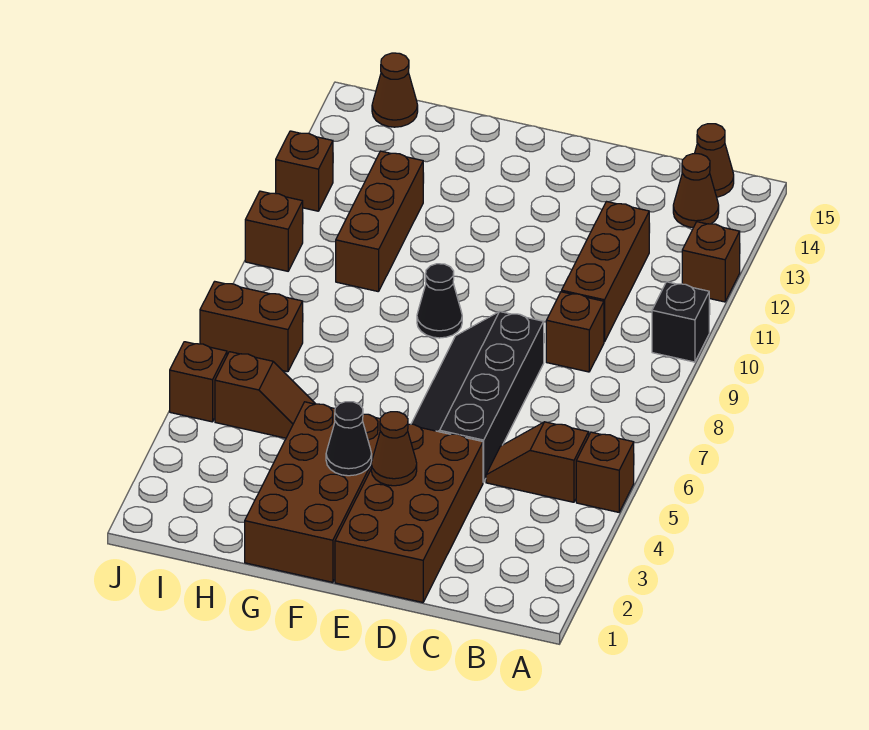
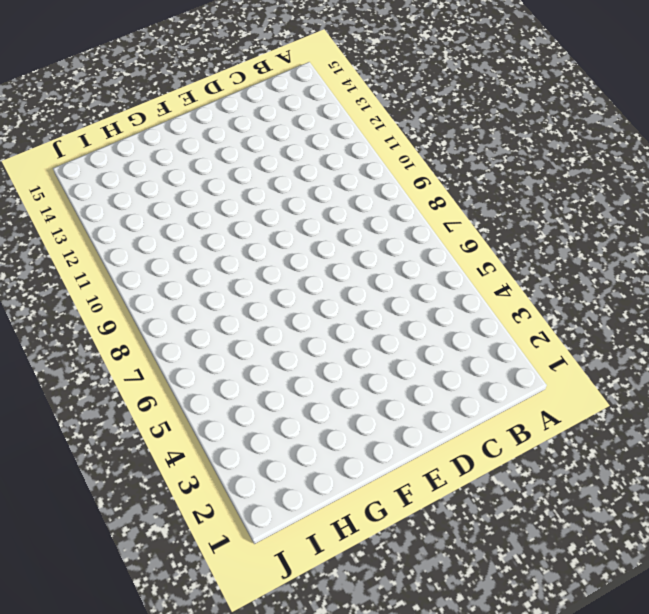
none -> brown 1x1 brick [576,432,634,512]
none -> black 1x1 brick [652,282,709,362]
none -> brown 1x1 brick [682,222,740,302]

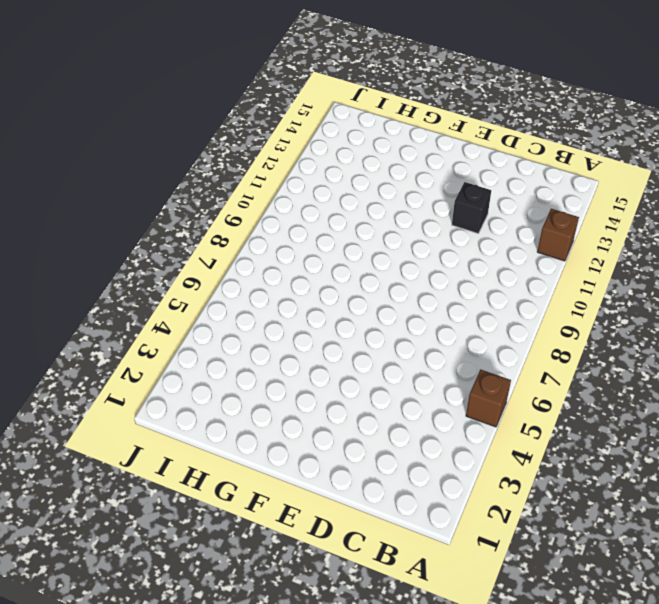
black 1x1 brick [452,182,491,233] -> black 1x1 brick moved to [652,282,709,362]
none -> brown 1x2 slope [486,422,589,502]
none -> brown 1x1 cone [673,154,719,228]
none -> brown 1x1 cone [694,124,734,197]

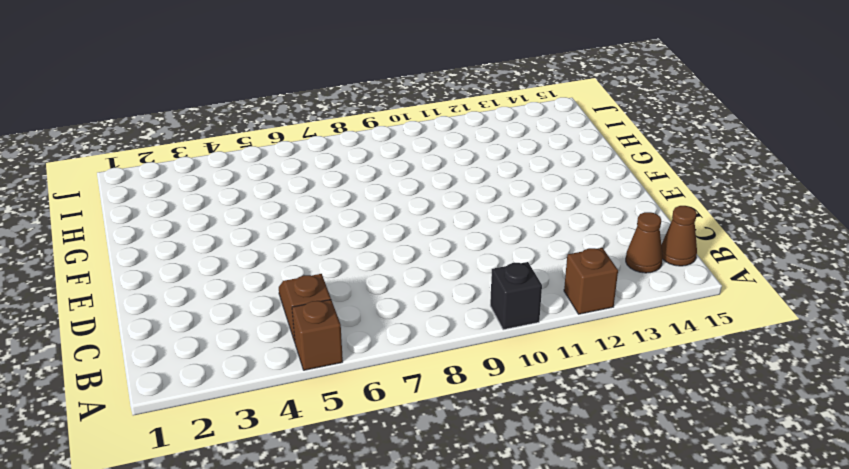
none -> brown 1x1 brick [546,292,604,372]
none -> brown 1x3 brick [562,202,649,342]
none -> brown 2x4 brick [335,424,483,603]

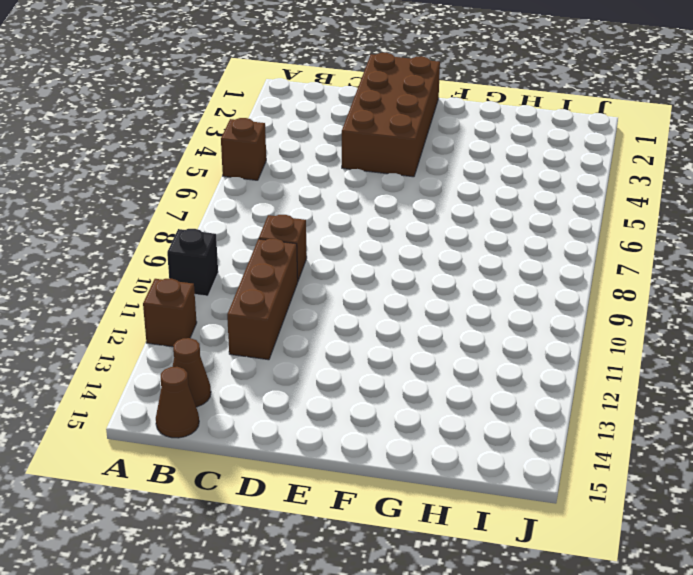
none -> brown 1x2 slope [486,422,589,502]
none -> black 2x4 slope [411,312,544,482]
none -> brown 2x4 brick [245,402,380,582]

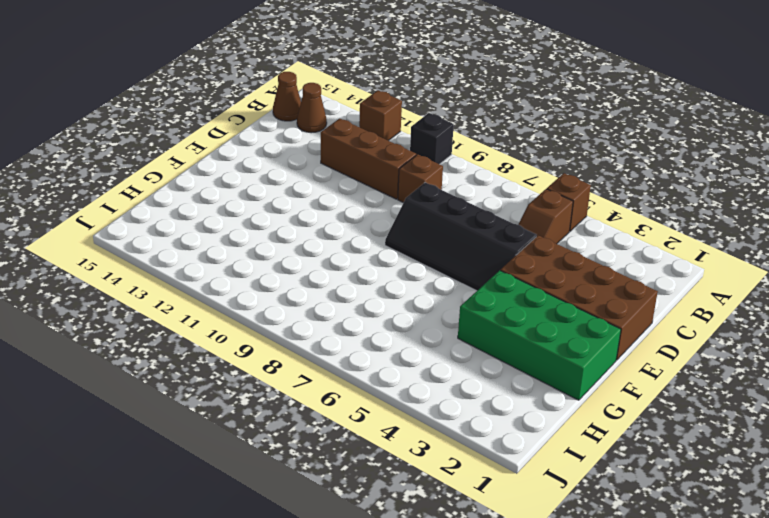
green 2x4 brick [458,270,621,400] -> brown 2x4 brick [245,402,380,582]
none -> black 1x1 cone [417,264,462,338]
none -> brown 1x2 slope [215,352,315,438]
none -> brown 1x3 brick [336,151,423,292]

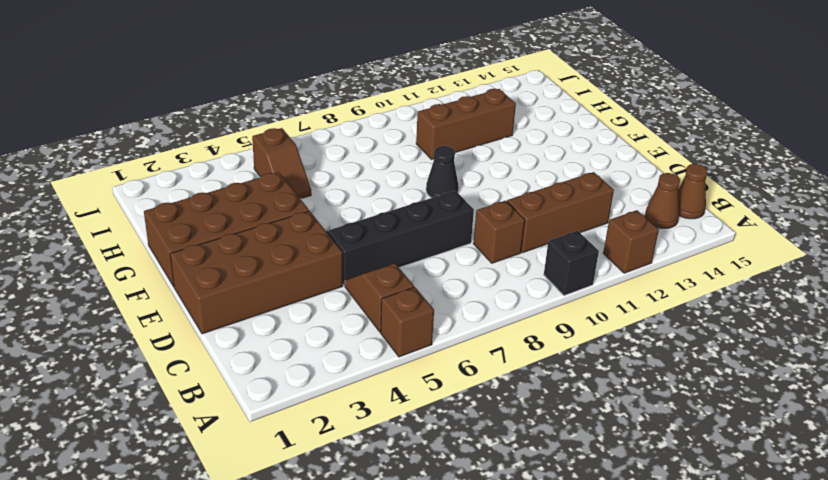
none -> brown 1x2 brick [200,281,303,372]
none -> brown 1x1 cone [372,53,418,127]
none -> brown 1x1 brick [170,342,227,422]

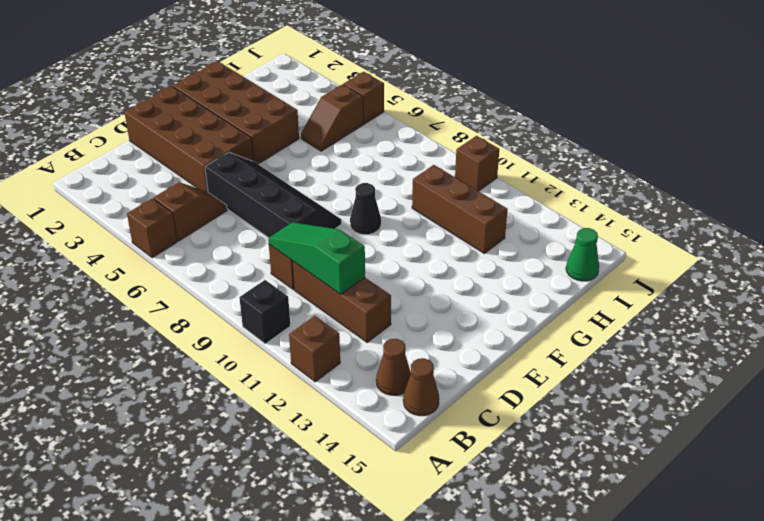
green 1x3 slope [268,222,365,294] -> none
green 1x1 cone [566,228,599,281] -> brown 1x1 cone [372,53,418,127]
none -> brown 1x2 brick [200,281,303,372]
none -> brown 1x1 brick [276,131,333,211]
none -> brown 1x1 cone [371,412,417,486]

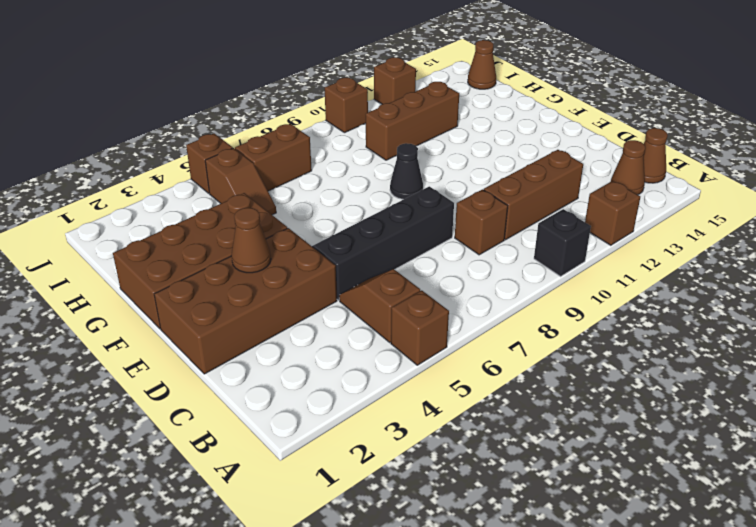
brown 1x2 brick [235,124,312,191] -> brown 1x2 brick turned to [200,281,303,372]
none -> black 1x1 cone [326,402,372,476]

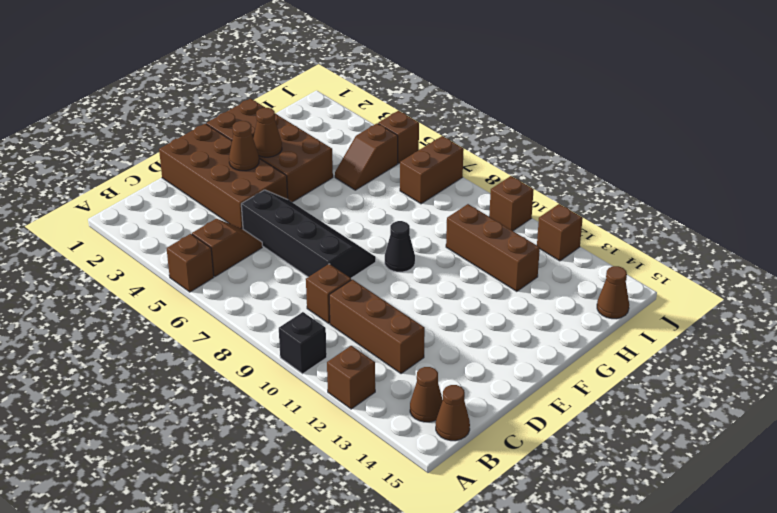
brown 1x1 cone [253,108,282,157] -> black 1x1 cone [326,402,372,476]

